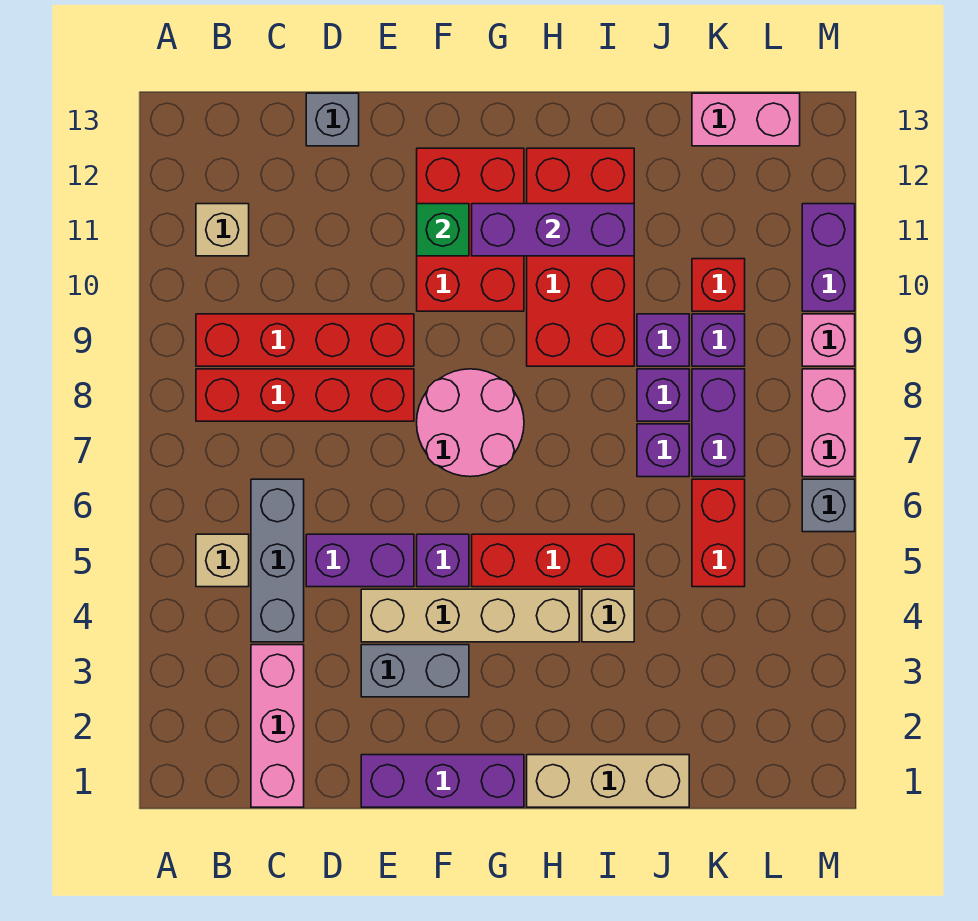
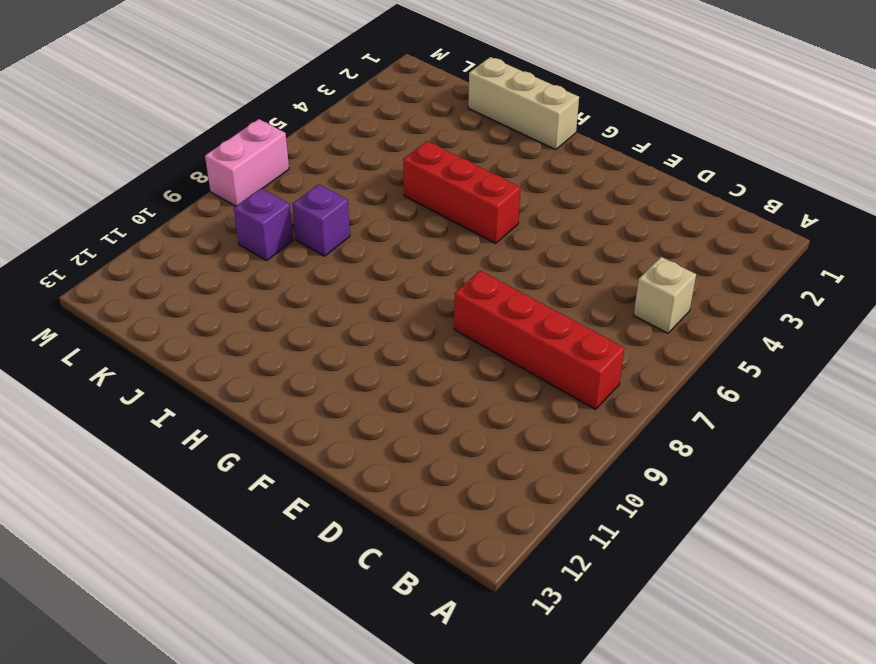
none -> red 1x4 brick [196,314,414,366]
none -> tan 1x1 brick [196,204,249,256]
none -> pink 1x3 brick [251,645,304,807]
none -> grey 1x3 brick [251,479,304,642]

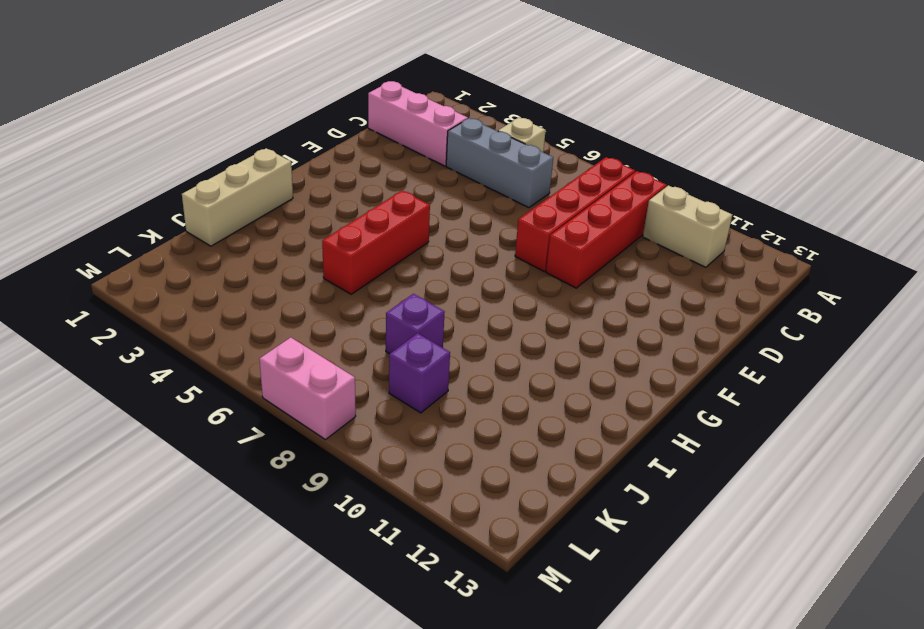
tan 1x2 brick [643,185,732,267] -> tan 1x1 brick [196,204,249,256]
none -> purple 1x2 brick [306,534,414,587]
none -> grey 1x1 brick [306,93,359,146]
none -> purple 1x3 brick [361,755,524,807]
none -> grey 1x2 brick [361,645,469,697]

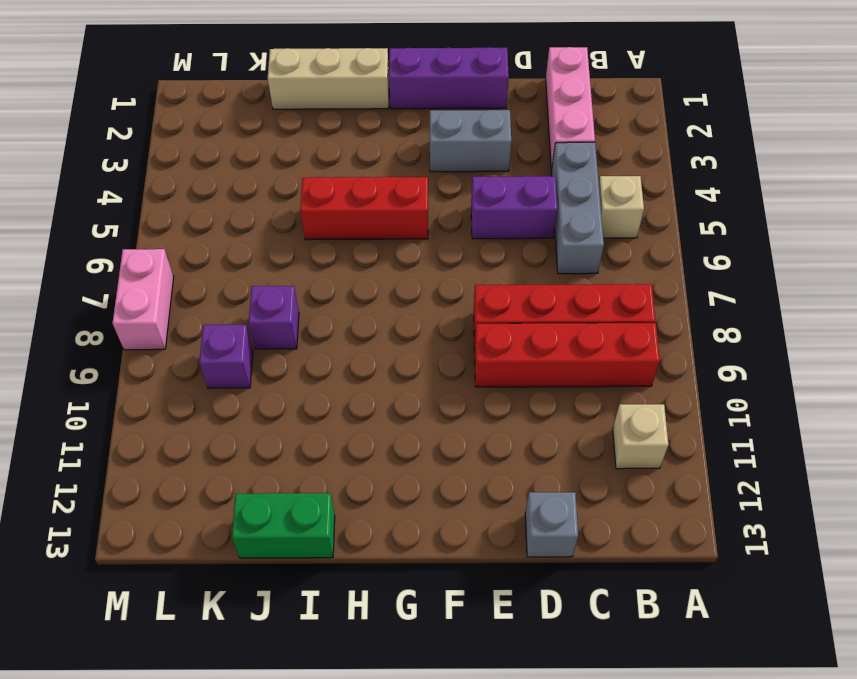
green 1x2 brick [232,493,335,558] -> none
none -> tan 1x4 brick [361,589,579,642]
none -> purple 1x1 brick [417,534,469,587]
none -> pink 2x2 round brick [417,369,524,477]
none -> red 2x3 brick [417,148,524,311]

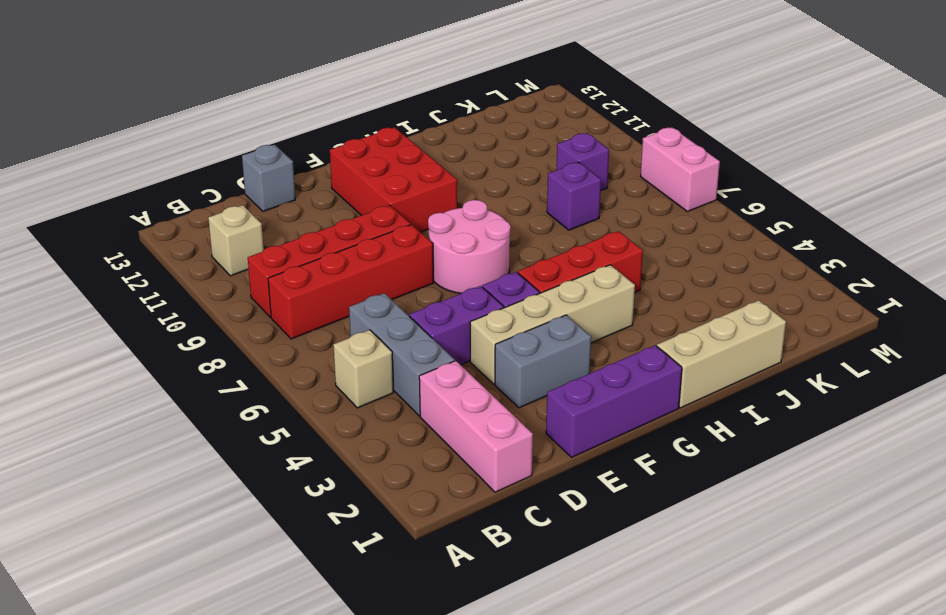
none -> red 2x4 brick [527,148,634,366]
none -> tan 1x1 brick [582,589,634,642]
none -> purple 1x1 brick [637,424,689,477]
none -> purple 1x1 brick [637,314,689,366]

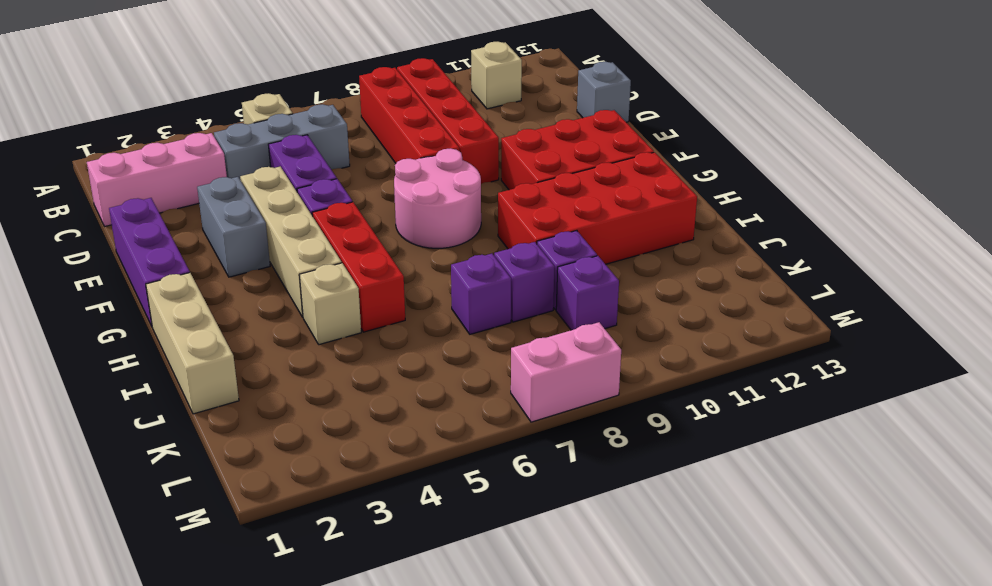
none -> red 1x2 brick [692,479,745,587]
none -> purple 1x2 brick [692,369,745,477]
none -> red 1x1 brick [692,259,745,311]
none -> pink 1x2 brick [692,93,800,146]

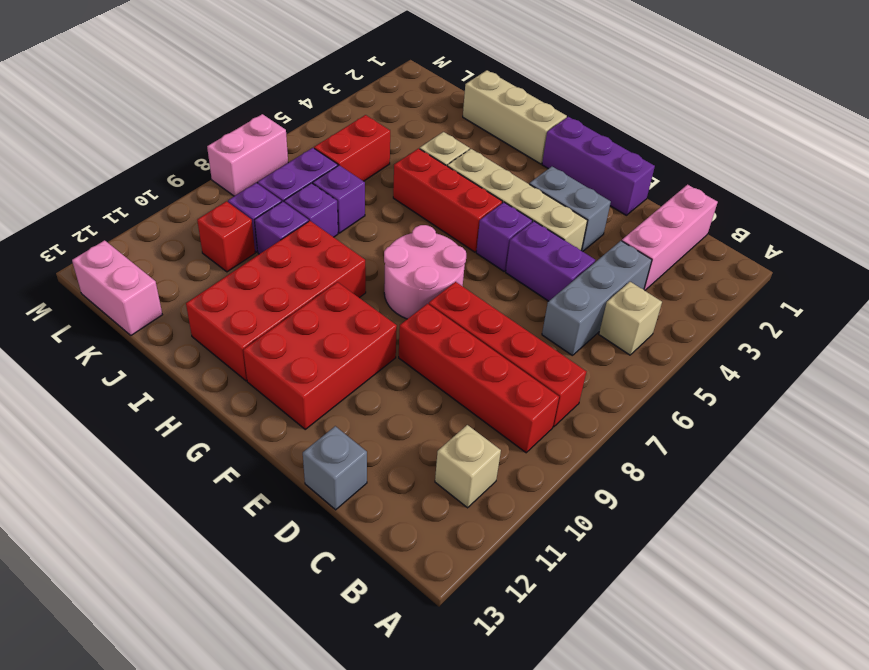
none -> grey 1x1 brick [802,479,855,532]
none -> pink 1x1 brick [802,314,855,366]
none -> purple 1x2 brick [802,204,855,311]
none -> green 1x1 brick [417,204,469,256]

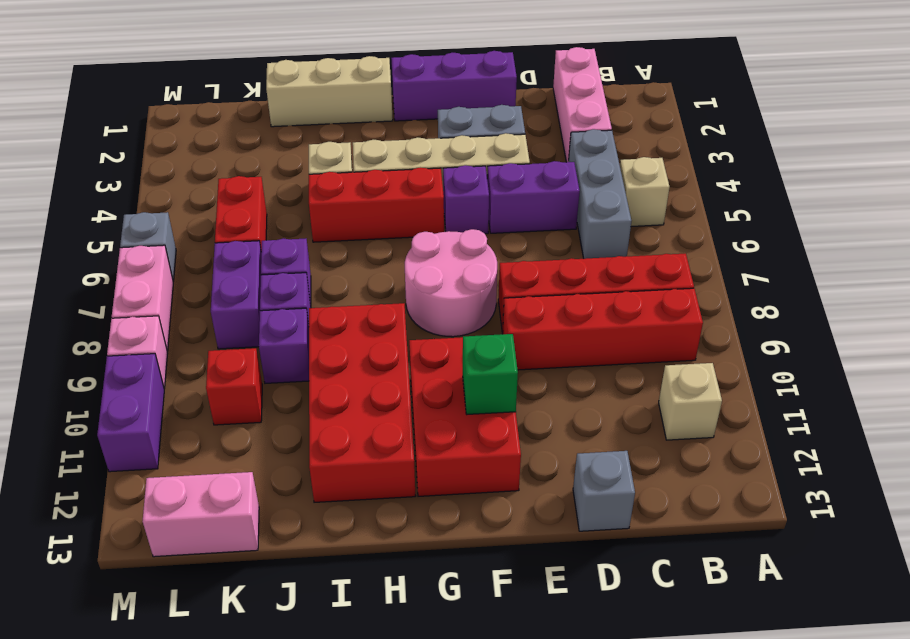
none -> purple 1x1 brick [692,314,745,366]
none -> purple 1x3 brick [472,204,634,256]

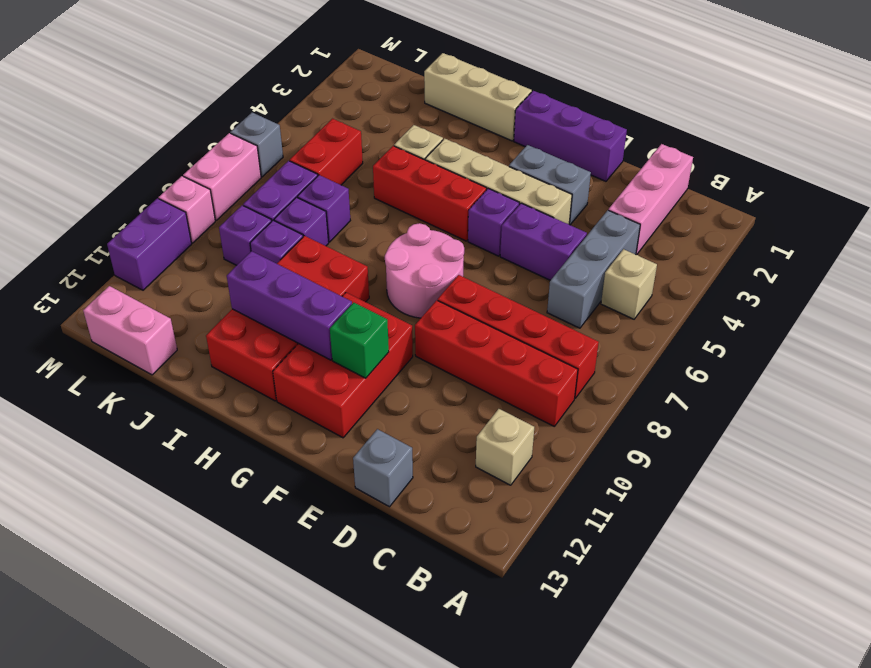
none -> red 1x1 brick [692,259,745,311]

